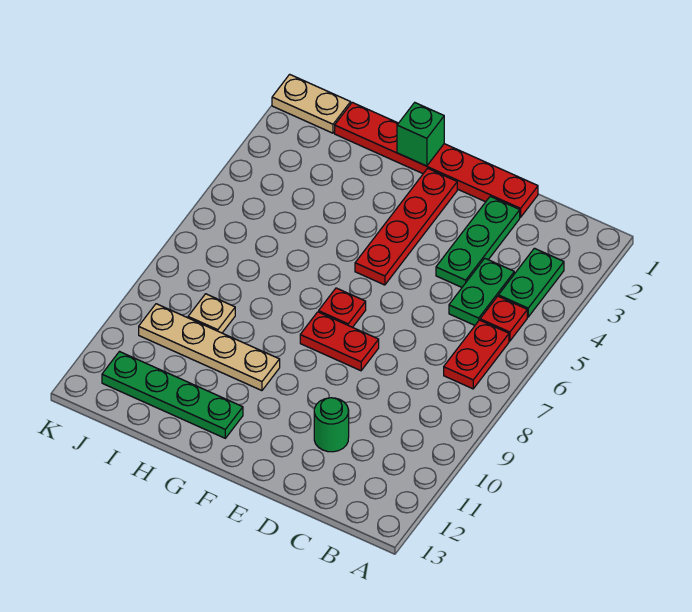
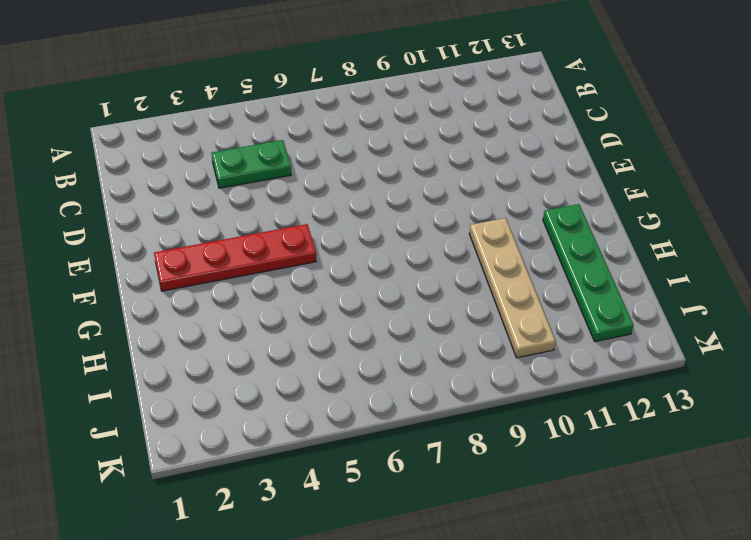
none -> green 1x2 plate [498,248,564,317]
none -> red 1x1 plate [480,296,527,341]
none -> red 1x2 plate [444,320,509,389]

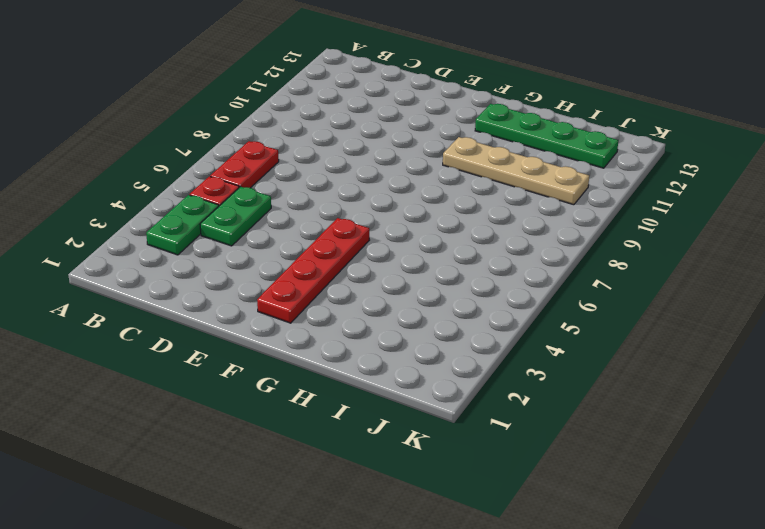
none -> red 1x6 plate [335,102,538,217]
none -> green 1x3 plate [436,196,520,287]
none -> green 1x1 round brick [314,398,349,452]

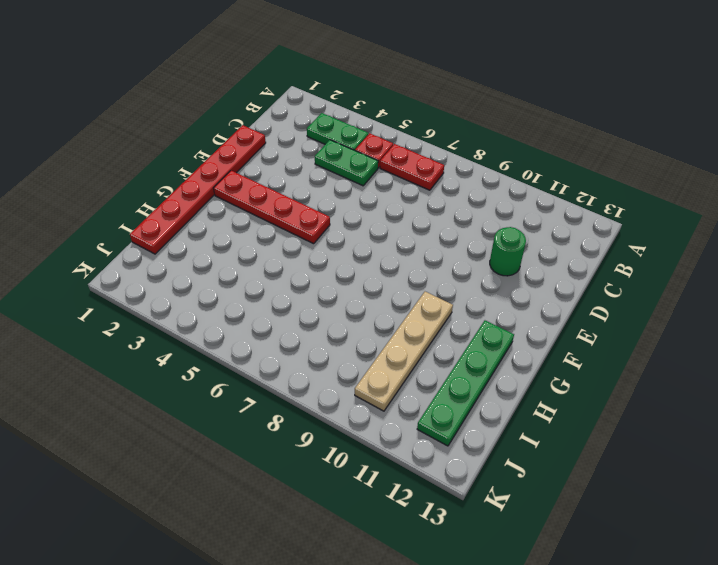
none -> green 1x3 plate [436,196,520,287]
none -> red 1x2 plate [300,312,379,371]
none -> red 1x1 plate [319,288,366,327]

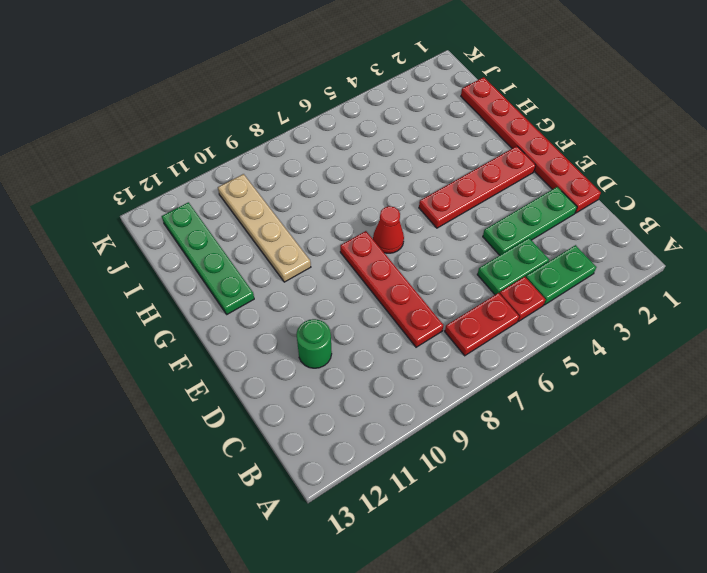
red 1x4 plate [340,231,443,347] -> red 1x2 plate [300,312,379,371]
red 1x1 cone [373,206,404,253] -> red 1x1 plate [319,288,366,327]
none -> tan 1x1 plate [188,294,235,333]
none -> tan 1x2 plate [272,74,351,133]
none -> green 1x1 brick [397,103,444,166]

